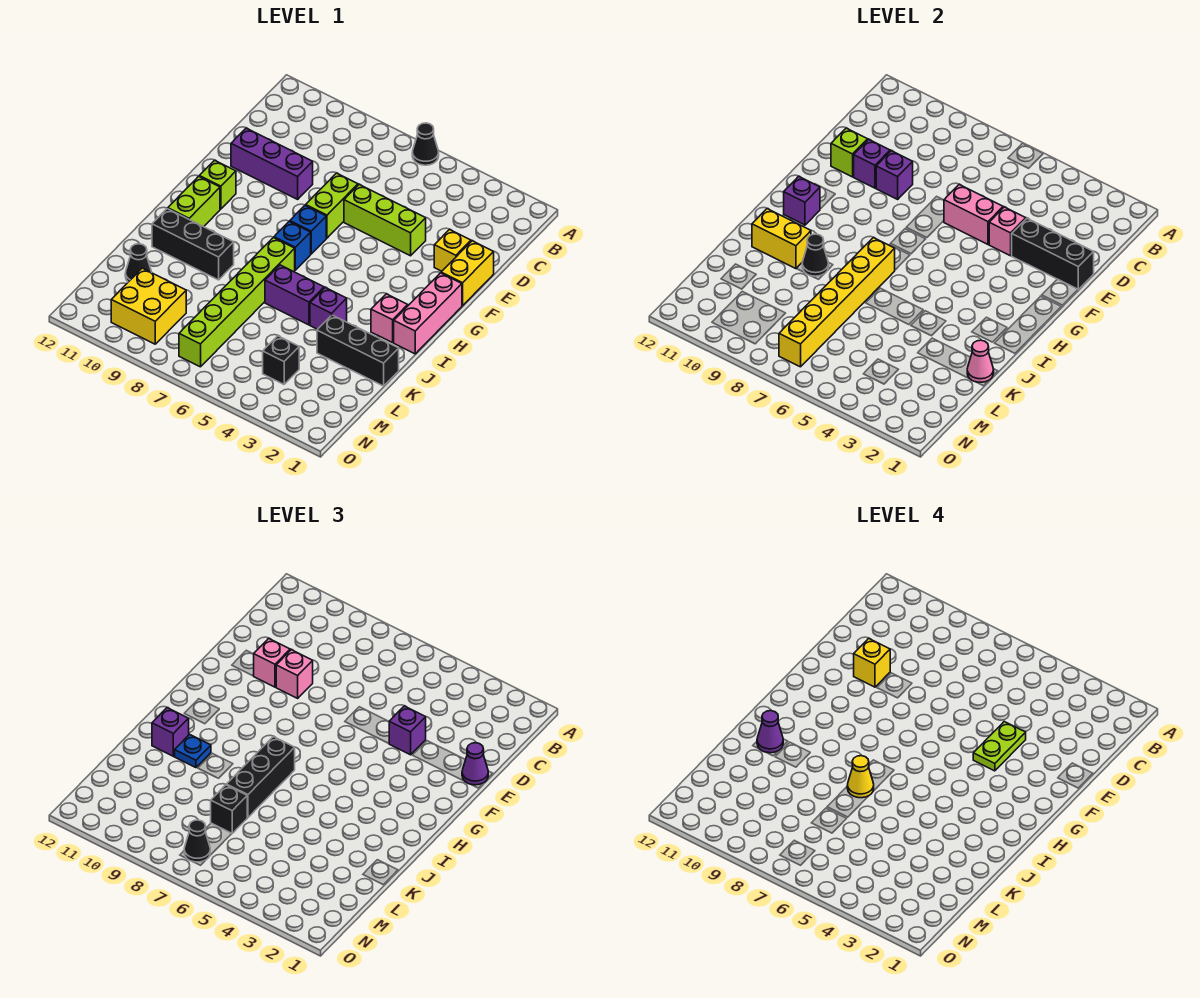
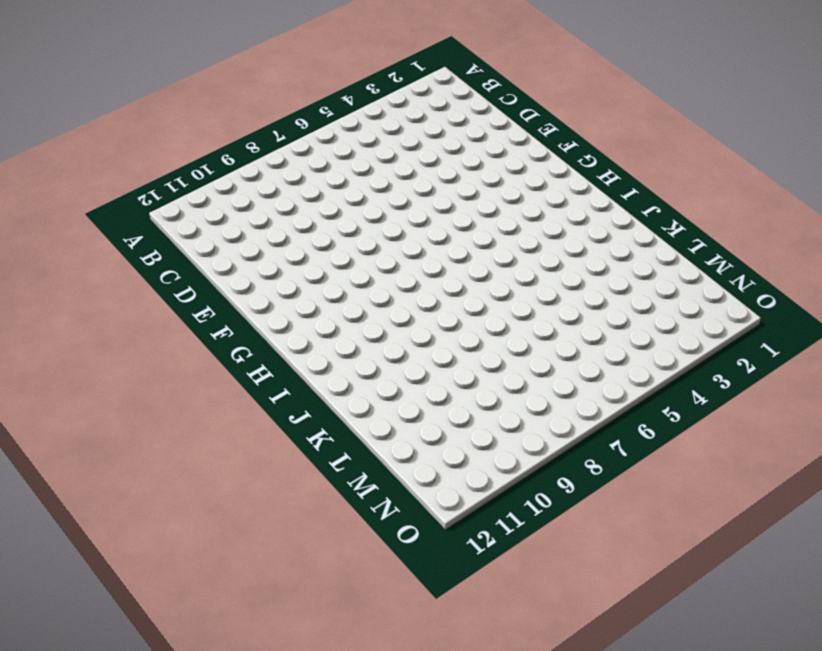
none -> black 1x1 cone [412,123,439,165]
none -> yellow 1x2 brick [441,241,494,306]
none -> yellow 1x1 brick [434,229,471,271]
none -> lime 1x3 brick [344,185,426,256]

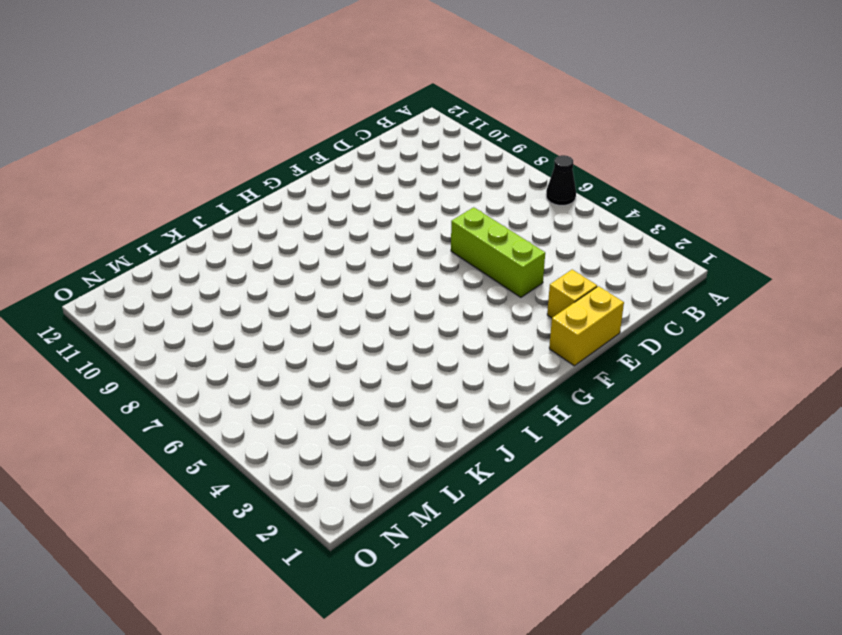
none -> lime 1x2 brick [306,173,358,238]
none -> purple 1x3 brick [231,128,313,199]
none -> pink 1x3 brick [394,273,462,354]
none -> blue 1x1 brick [290,205,326,254]

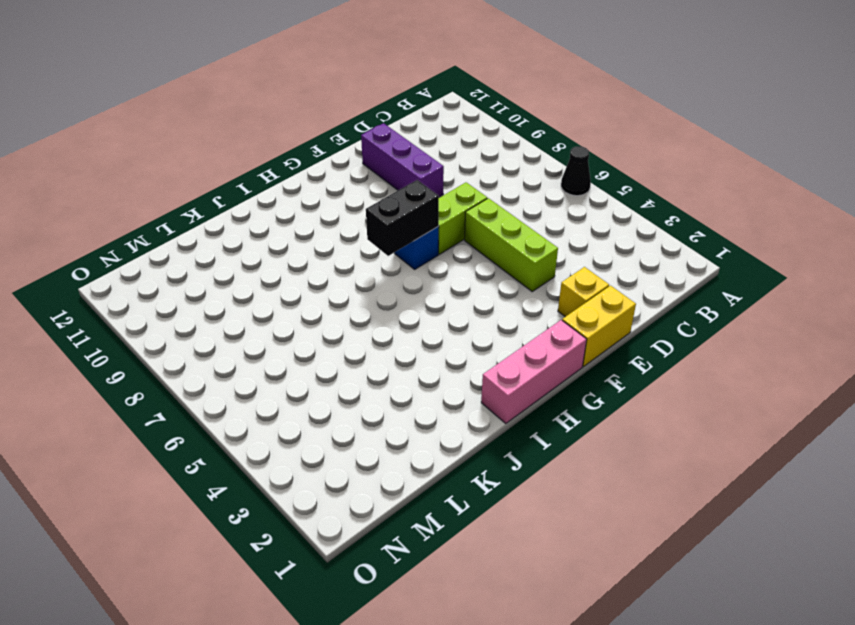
black 1x2 brick [366,180,439,256] -> none
none -> lime 1x1 brick [199,160,236,209]
none -> blue 1x1 brick [274,221,311,270]
none -> lime 1x2 brick [167,176,220,227]
none -> pink 1x1 brick [371,294,408,343]

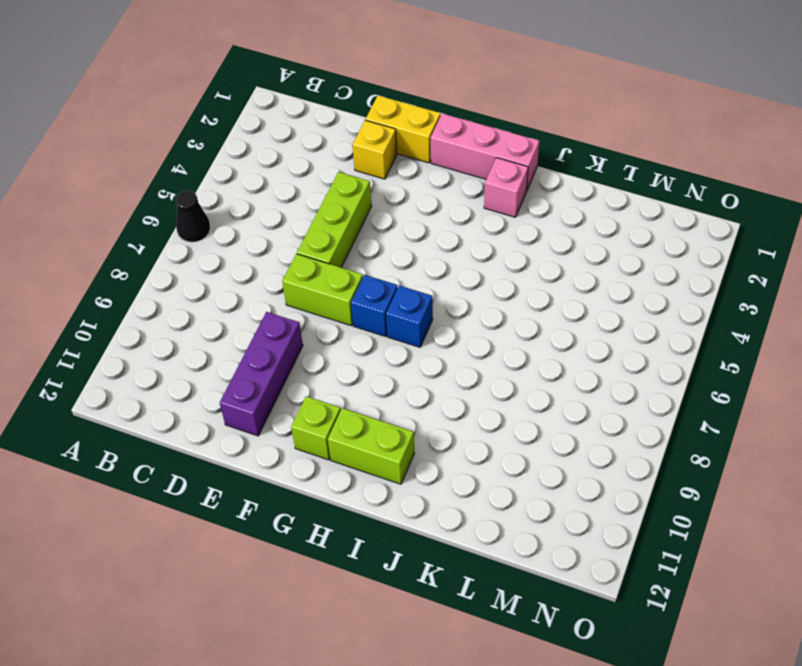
none -> lime 1x6 brick [179,238,295,367]
none -> purple 1x1 brick [310,288,347,329]
none -> purple 1x2 brick [265,265,324,325]
none -> black 1x3 brick [152,209,234,280]

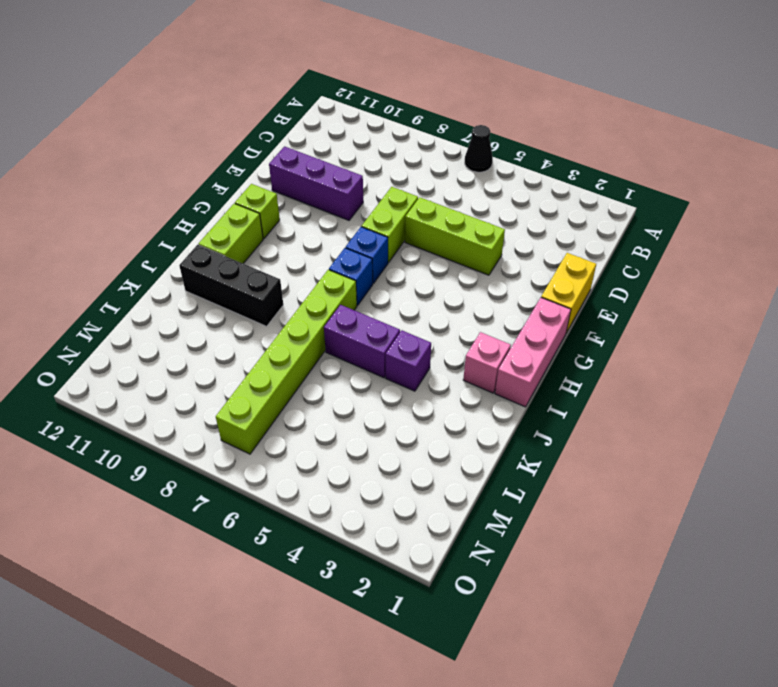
none -> yellow 1x1 brick [434,229,471,271]
none -> black 1x3 brick [317,315,399,386]
none -> black 1x1 cone [125,244,152,282]
none -> black 1x1 brick [263,336,299,384]

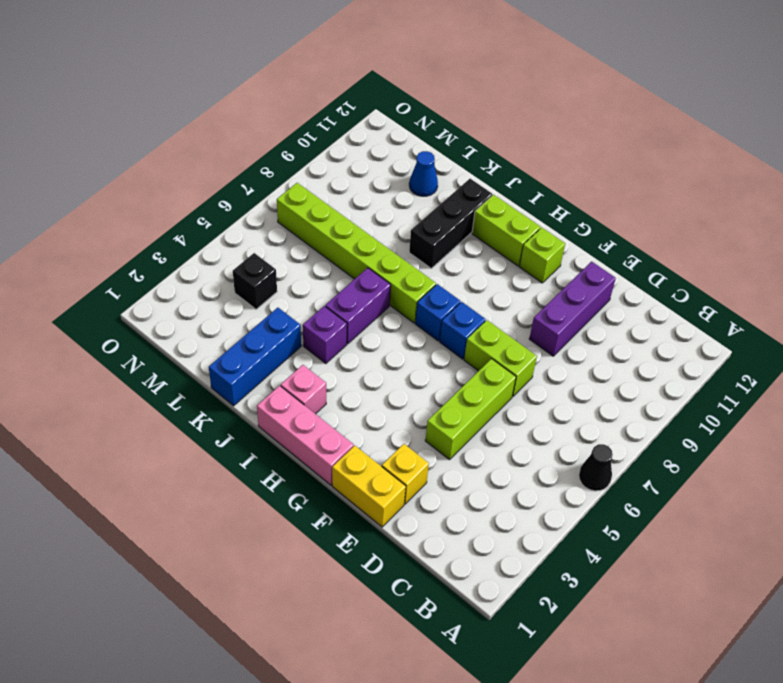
blue 1x3 brick [209,308,301,406] -> black 1x3 brick [317,315,399,386]
blue 1x1 cone [409,151,438,196] -> black 1x1 cone [125,244,152,282]
none -> yellow 2x2 brick [111,268,186,344]
none -> black 1x3 brick [1012,219,1094,289]
none -> pink 1x1 brick [989,207,1026,256]
none -> pink 1x2 brick [944,185,1003,244]

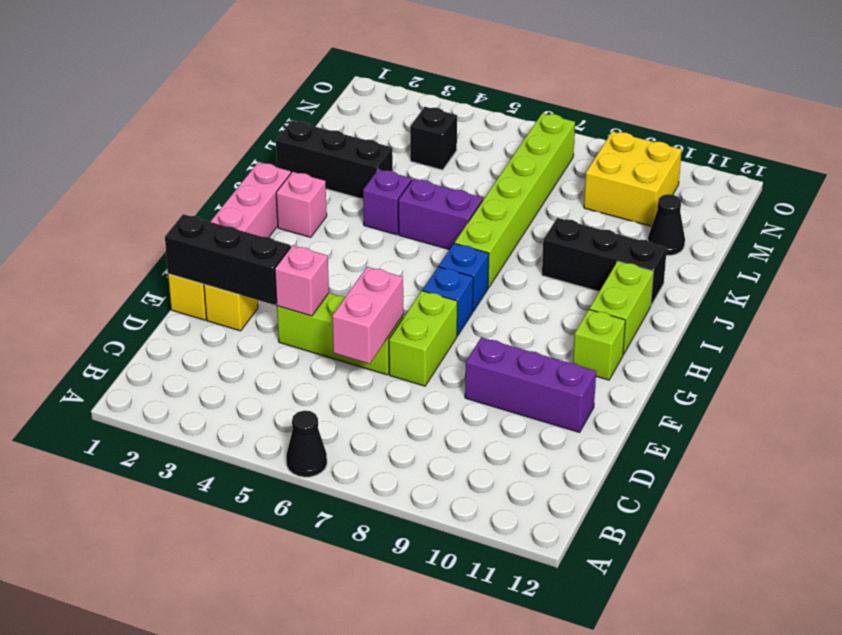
pink 1x2 brick [332,267,403,364] -> pink 1x2 brick turned to [944,185,1003,244]
none -> purple 1x1 brick [876,151,913,199]
none -> purple 1x1 brick [854,139,890,188]
none -> lime 1x1 brick [831,128,868,177]
none -> purple 1x1 brick [784,176,820,225]

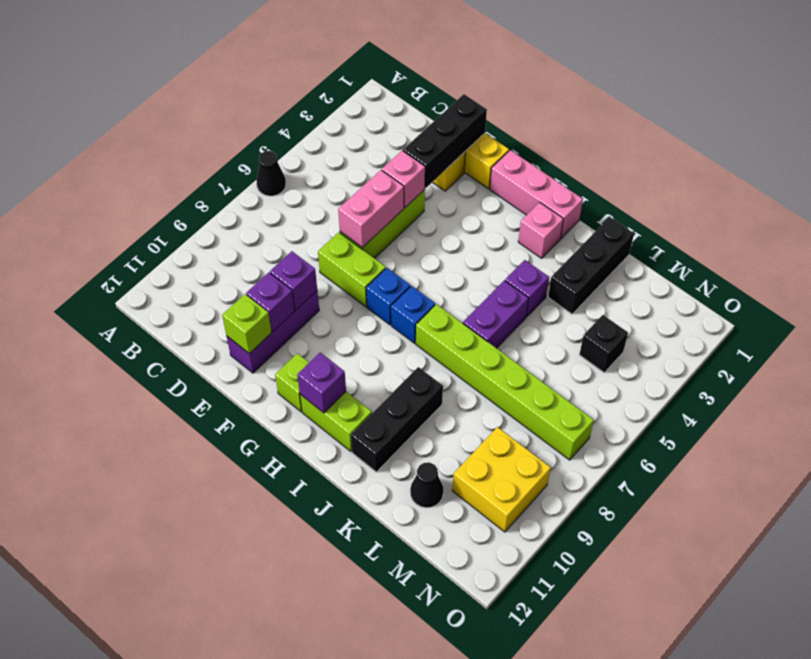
none -> yellow 1x6 brick [779,238,895,367]
none -> black 1x1 cone [802,234,829,276]
none -> yellow 1x2 brick [752,209,811,269]
none -> pink 1x1 cone [967,340,994,382]

